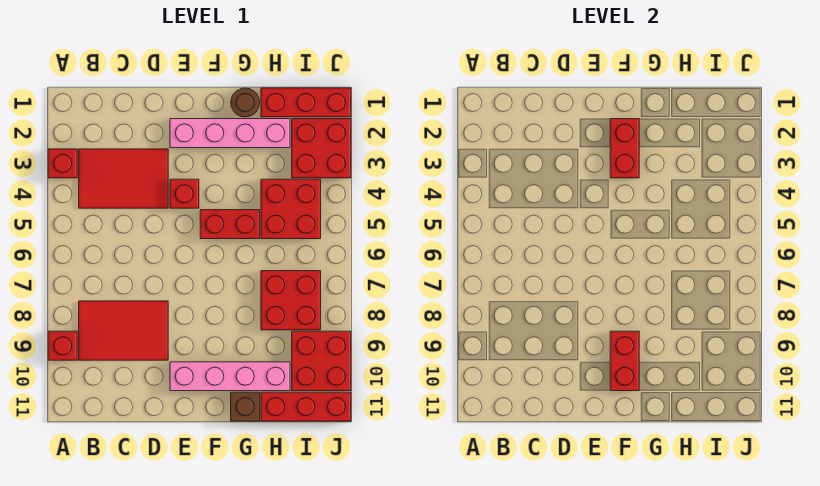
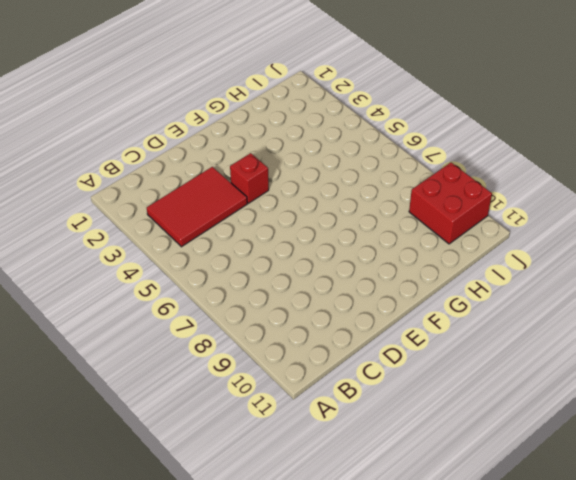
none -> red 1x1 brick [48,149,77,178]
none -> red 1x1 brick [48,331,77,360]
none -> red 2x3 tile [79,301,168,360]

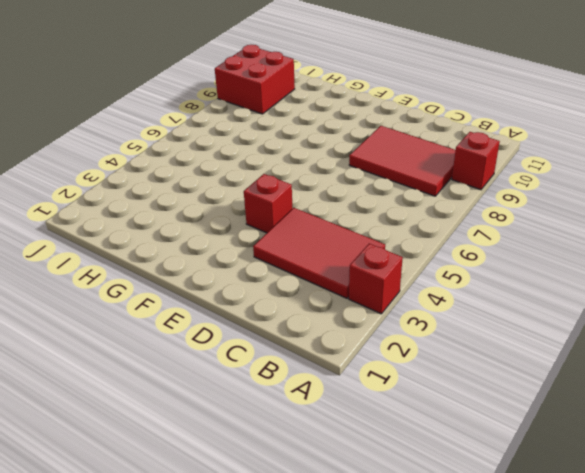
none -> pink 1x4 brick [170,119,290,148]
none -> pink 1x4 brick [170,362,290,391]
none -> red 1x2 brick [200,210,260,239]

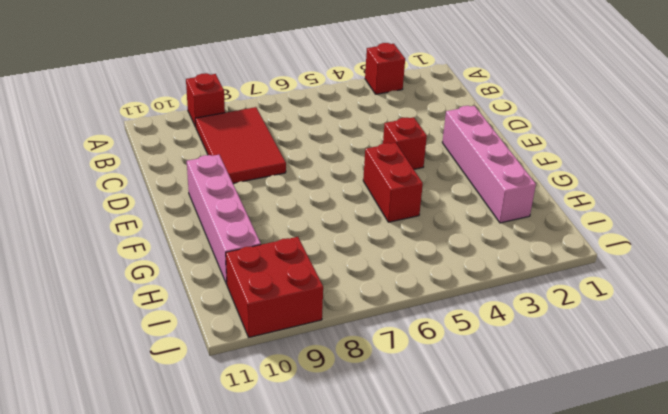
none -> red 2x3 tile [79,149,168,208]
none -> brown 1x1 round brick [231,88,260,117]
none -> brown 1x1 brick [231,392,260,421]

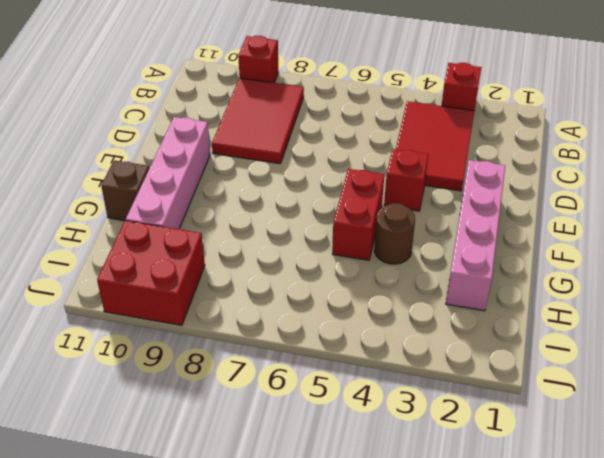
brown 1x1 round brick [374,203,415,264] -> brown 1x1 round brick moved to [231,88,260,117]
none -> red 1x3 brick [261,88,351,117]
none -> red 2x2 brick [261,179,321,239]
none -> red 2x2 brick [261,271,321,330]

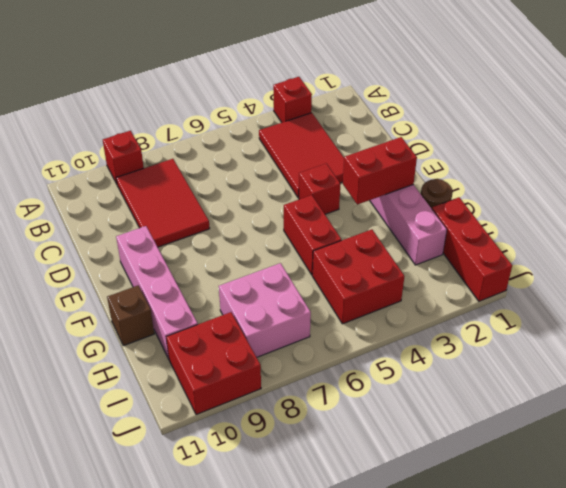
pink 2x2 brick [219,263,311,357] -> red 2x2 brick [261,271,321,330]
none -> red 1x3 brick [261,392,351,421]
none -> red 2x2 brick [292,119,351,178]
none -> red 1x2 brick [610,331,639,391]

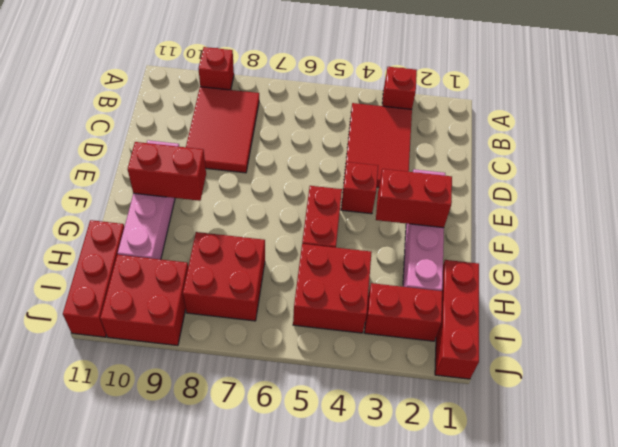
red 1x2 brick [364,283,442,341] -> red 2x2 brick [292,119,351,178]
none -> brown 1x1 round brick [231,88,260,117]
none -> brown 1x1 brick [231,392,260,421]

